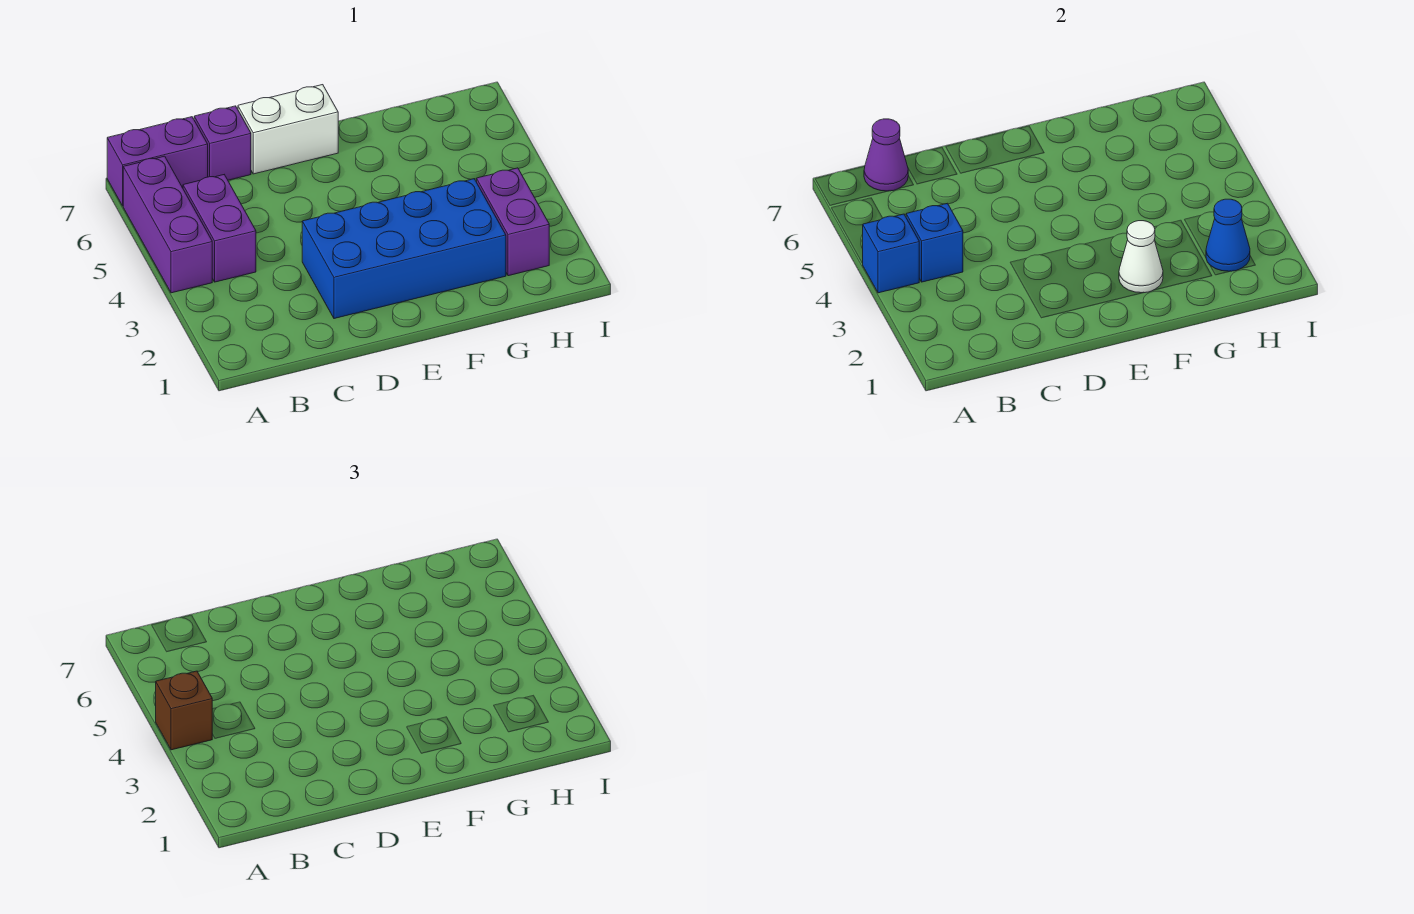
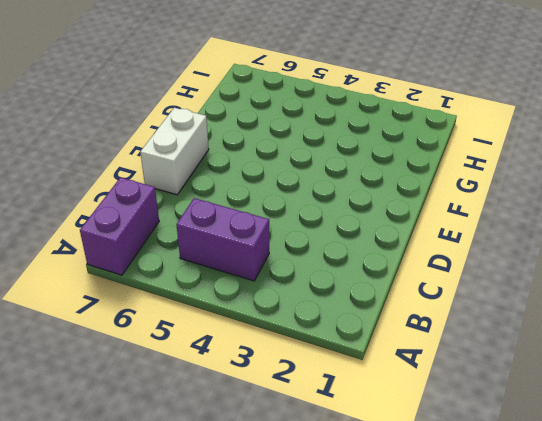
none -> purple 1x3 brick [123,156,212,293]
none -> purple 1x1 brick [194,106,251,180]
none -> blue 2x4 brick [302,179,506,319]

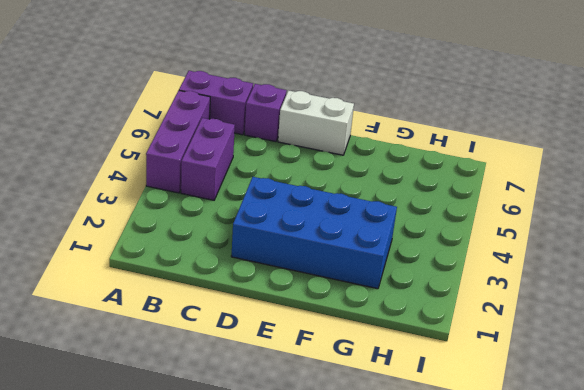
none -> purple 1x2 brick [477,168,549,276]
none -> blue 1x1 brick [863,214,919,293]
none -> blue 1x1 brick [906,203,963,282]

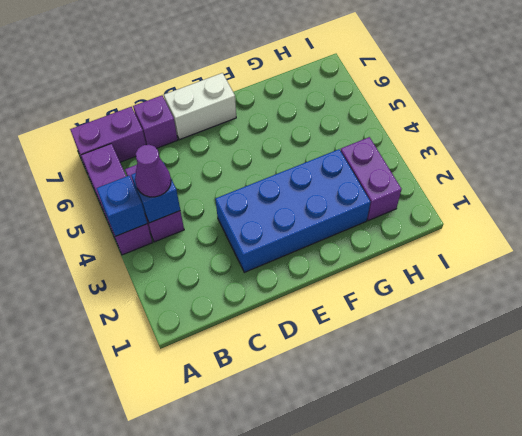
purple 1x1 cone [135,145,171,197] -> purple 1x1 cone moved to [864,119,908,191]
none -> white 1x1 cone [1119,221,1163,293]
none -> blue 1x1 cone [1206,199,1250,271]
none -> brown 1x1 brick [156,671,212,750]

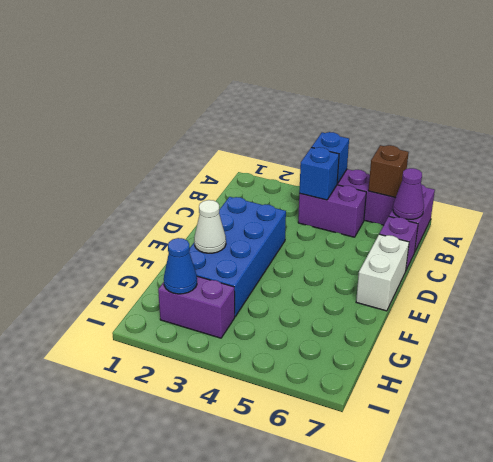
brown 1x1 brick [368,145,409,198] -> brown 1x1 brick moved to [156,671,212,750]

